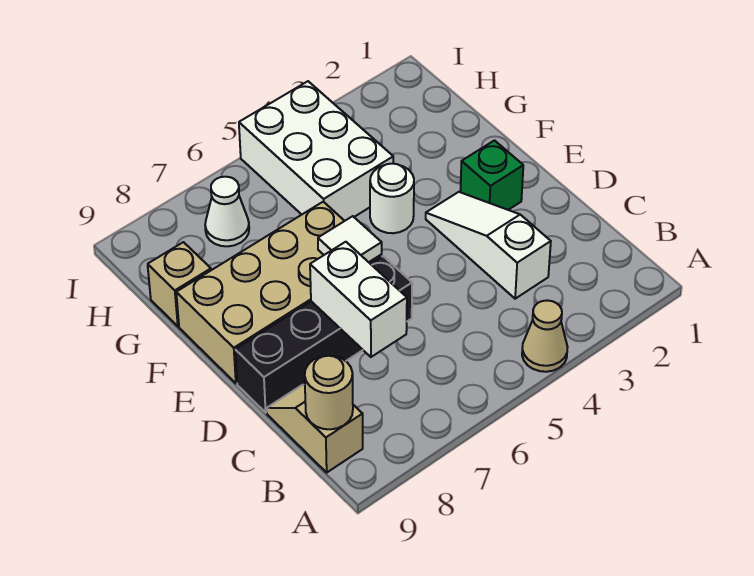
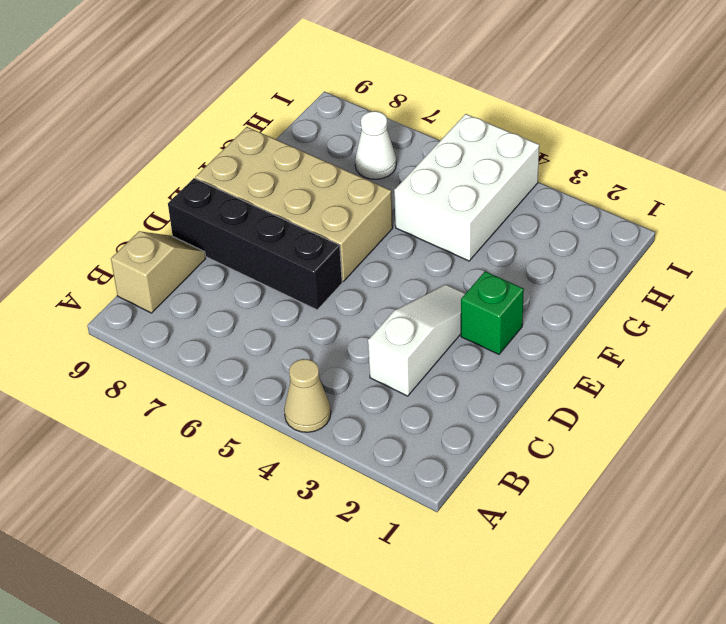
none -> white 1x1 round brick [370,164,414,233]
none -> tan 1x1 brick [148,242,211,326]
none -> tan 1x1 round brick [305,356,353,429]

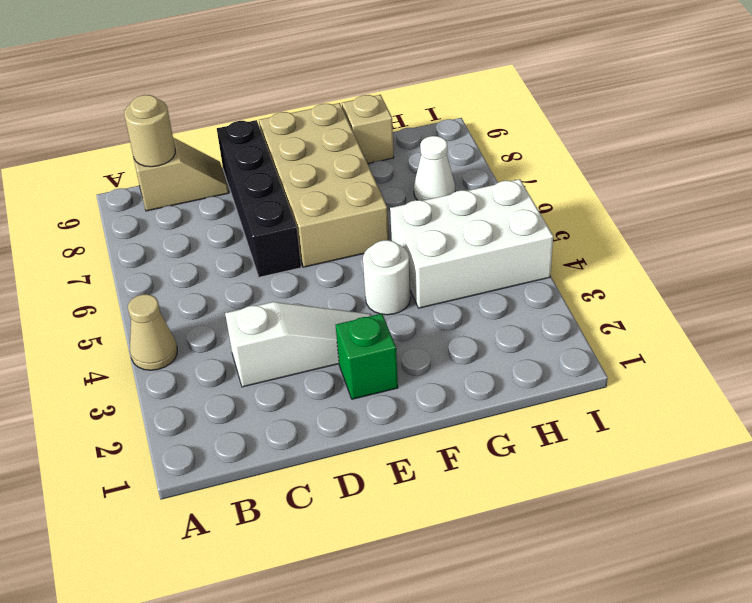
none -> white 1x2 brick [310,242,407,357]
none -> white 1x1 tile [318,216,382,262]

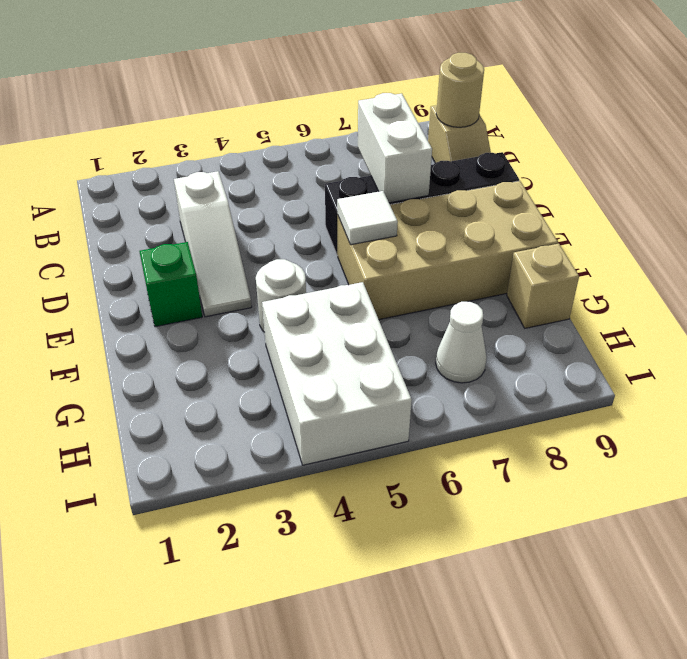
none -> tan 1x1 cone [522,301,568,372]

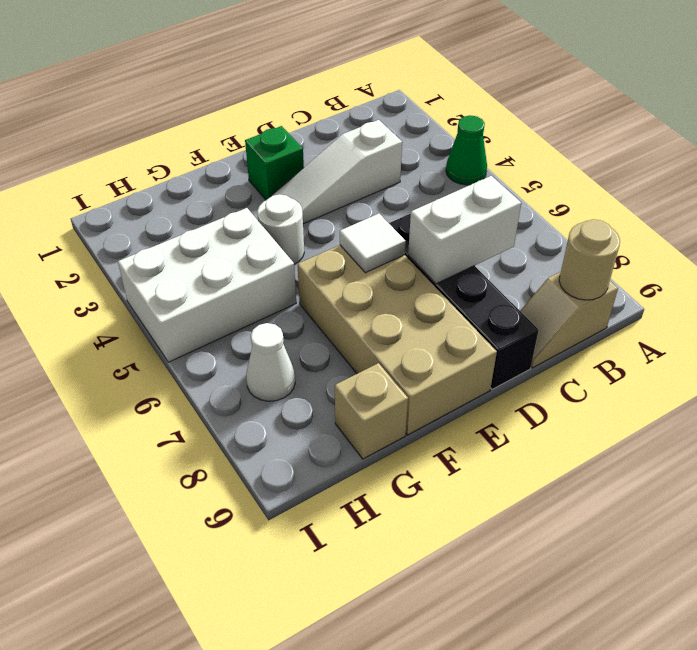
green 1x1 cone [446,116,487,185] -> tan 1x1 cone [522,301,568,372]

